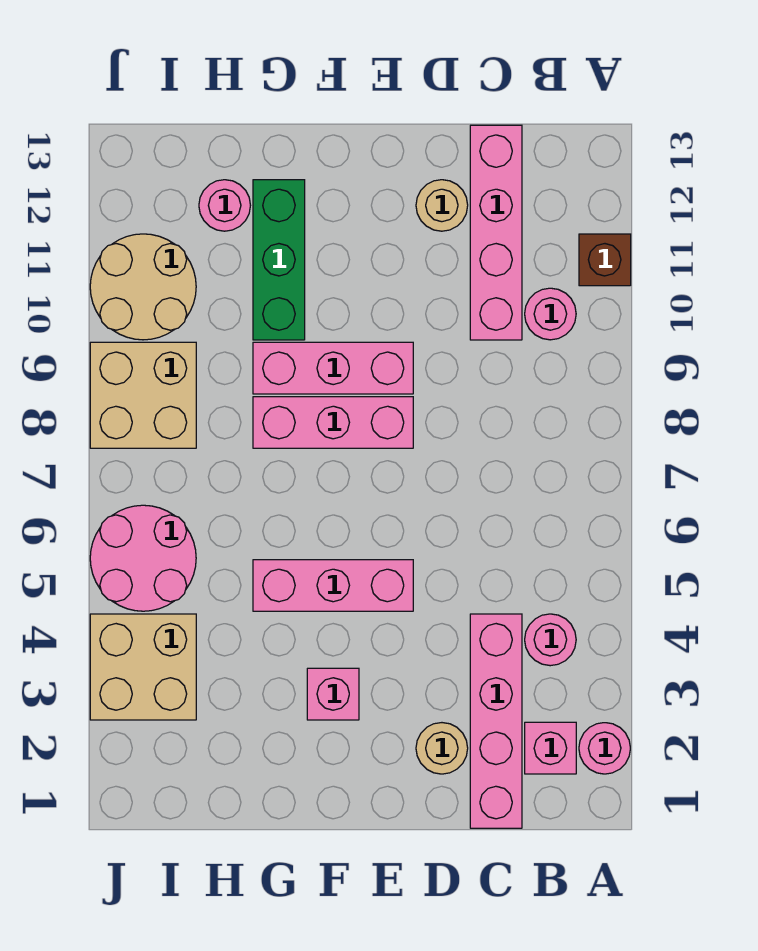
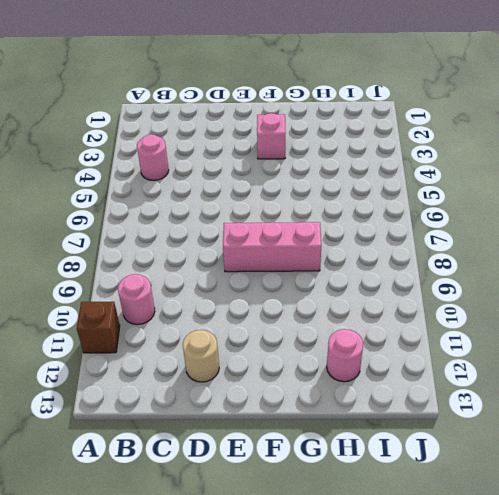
none -> pink 1x1 round brick [579,723,630,774]
none -> pink 1x1 brick [525,722,576,774]
none -> pink 1x4 brick [470,614,522,828]

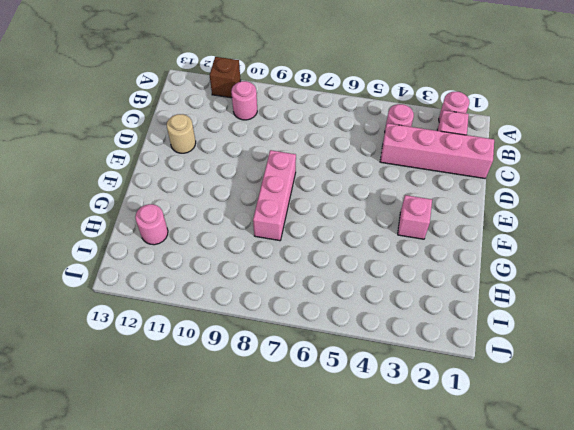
none -> pink 1x4 brick [470,125,522,340]
none -> tan 1x1 round brick [416,723,468,774]
none -> pink 1x3 brick [253,560,413,611]

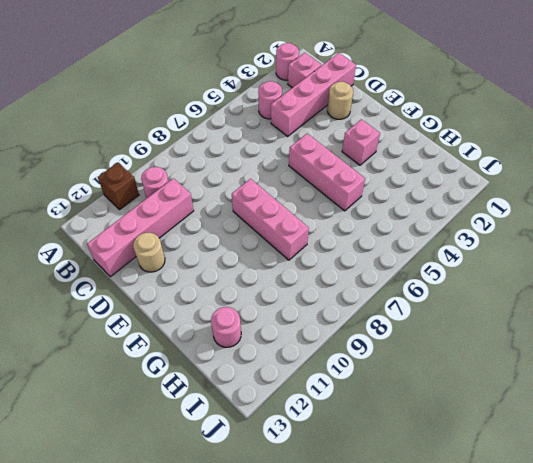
none -> pink 1x3 brick [253,342,413,394]
none -> green 1x3 brick [253,180,305,340]
none -> tan 2x2 brick [90,614,196,720]

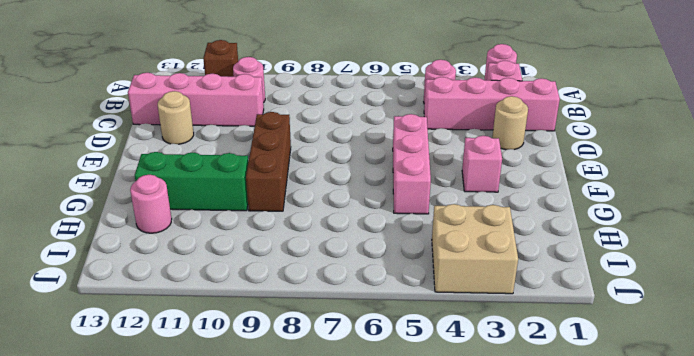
brown 1x3 brick [246,112,291,211] -> pink 1x3 brick [253,342,413,394]
none -> pink 1x3 brick [253,397,413,448]
none -> pink 2x2 round brick [90,505,196,611]
none -> tan 2x2 brick [90,342,196,448]

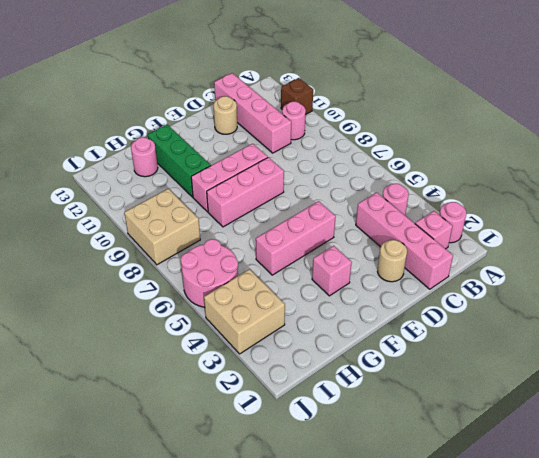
none -> tan 2x2 round brick [90,234,196,340]

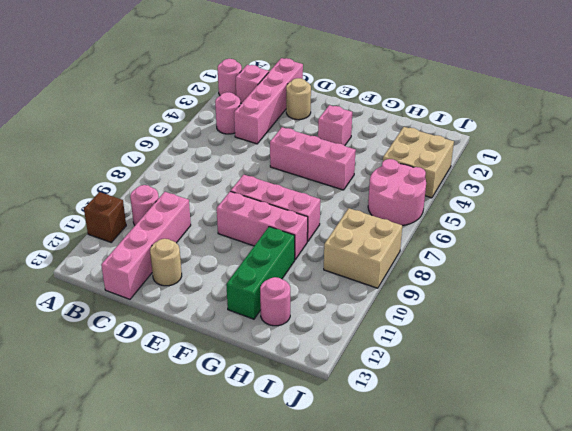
none -> tan 2x2 round brick [90,234,196,340]

